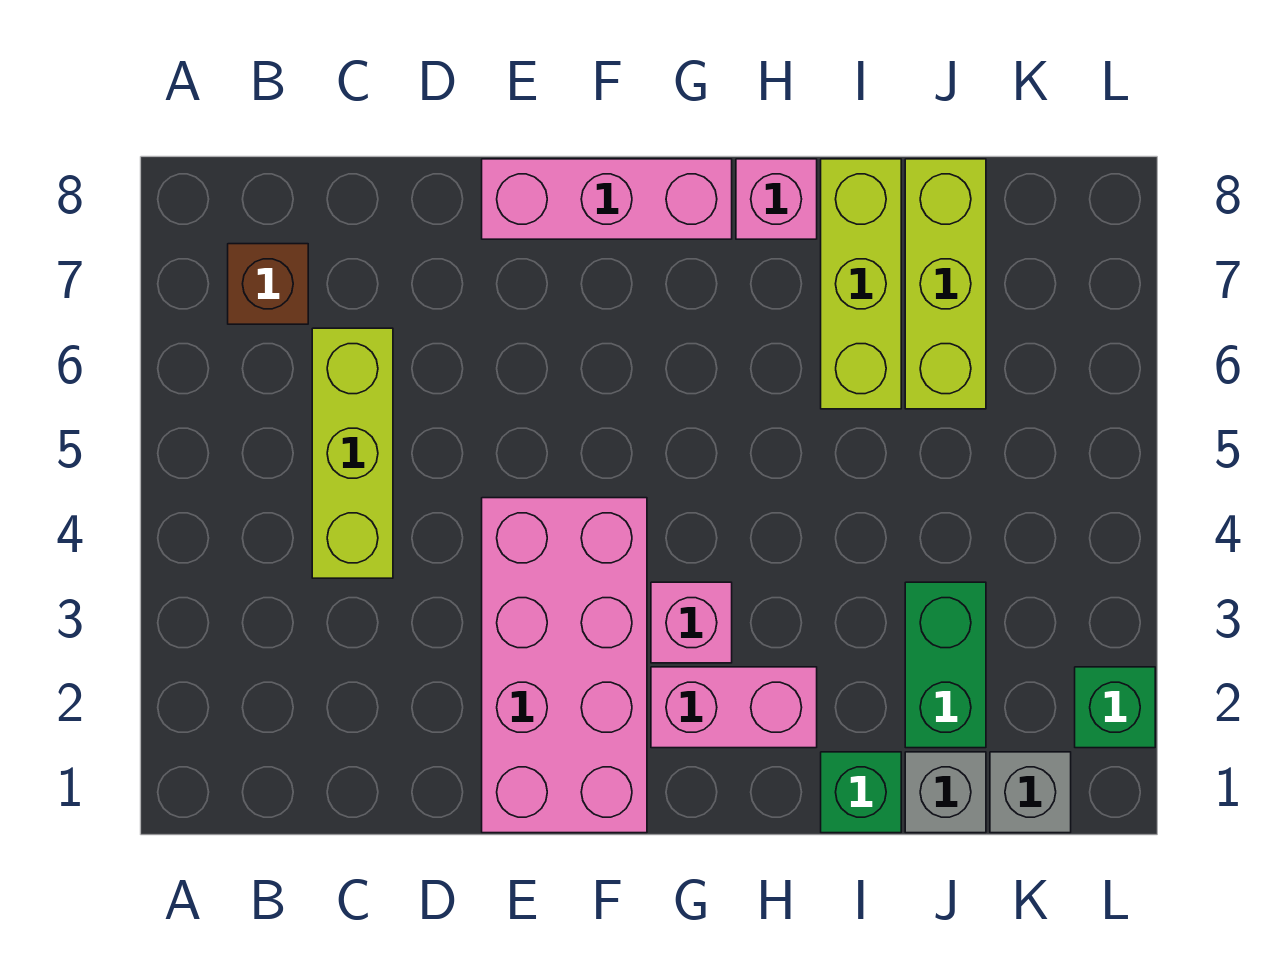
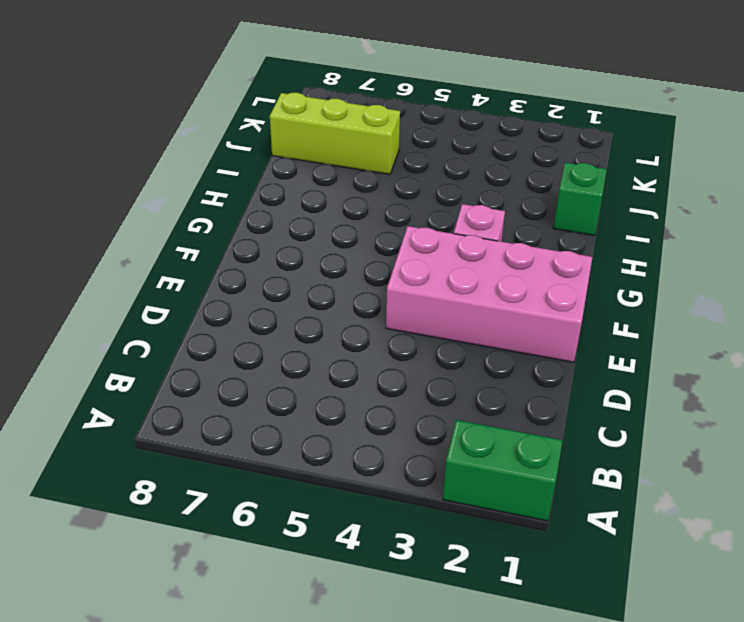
green 1x2 brick [443,420,563,521] -> green 1x2 brick moved to [905,582,986,748]
none -> brown 1x1 brick [228,244,308,324]
none -> lime 1x3 brick [312,328,393,578]
none -> pink 1x3 brick [482,159,732,239]

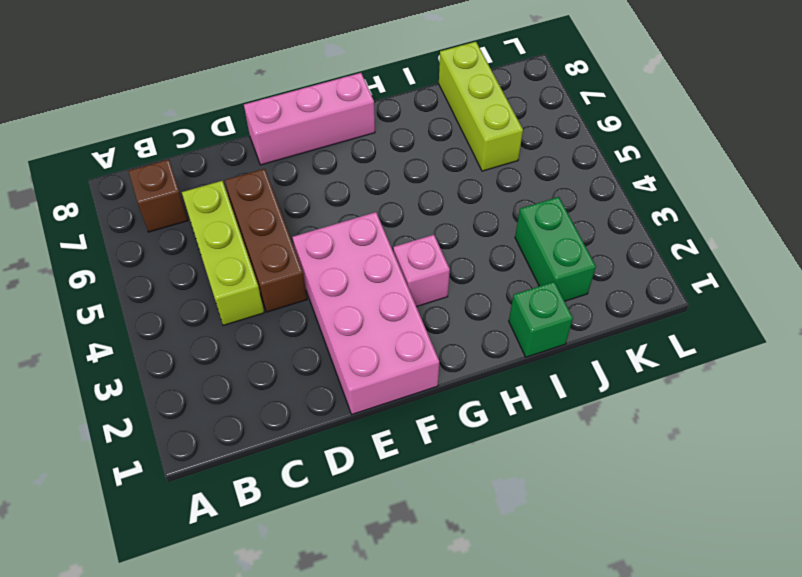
brown 1x3 brick [225,169,307,312] -> none
none -> pink 1x2 brick [651,667,817,748]
none -> pink 1x1 brick [736,159,817,239]
none -> lime 1x3 brick [821,159,901,409]

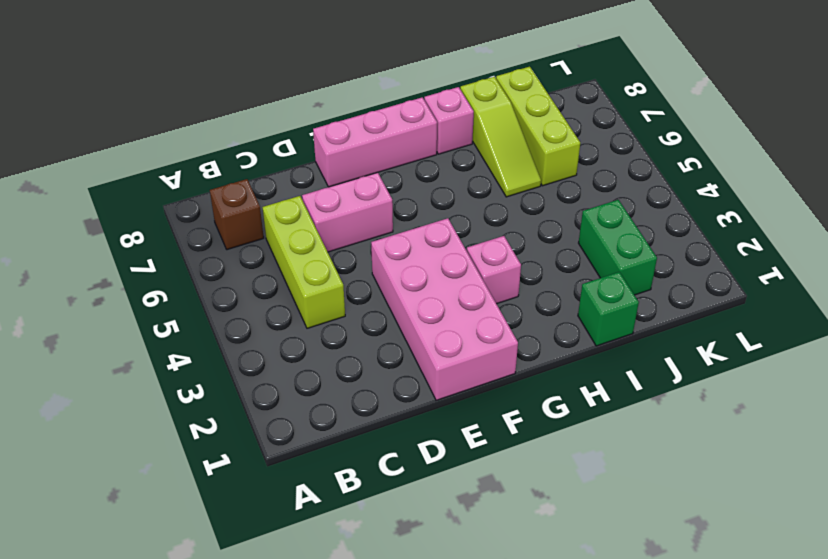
pink 1x2 brick [302,173,393,252] -> pink 1x2 brick moved to [651,667,817,748]
lime 1x3 slope [460,77,541,197] -> lime 1x3 brick [821,159,901,409]
none -> grey 1x1 brick [905,752,986,833]
none -> grey 1x1 brick [990,752,1071,833]
none -> green 1x1 brick [1075,667,1155,748]

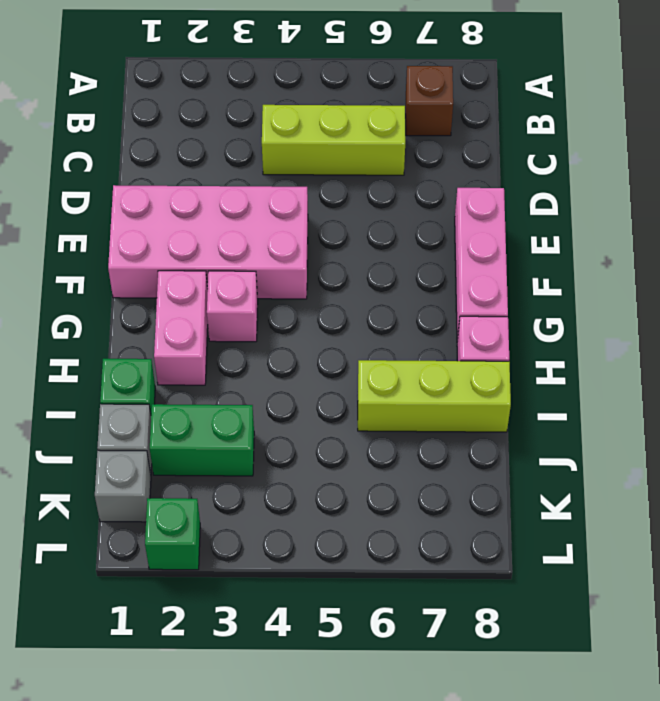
none -> lime 1x3 brick [905,159,986,409]

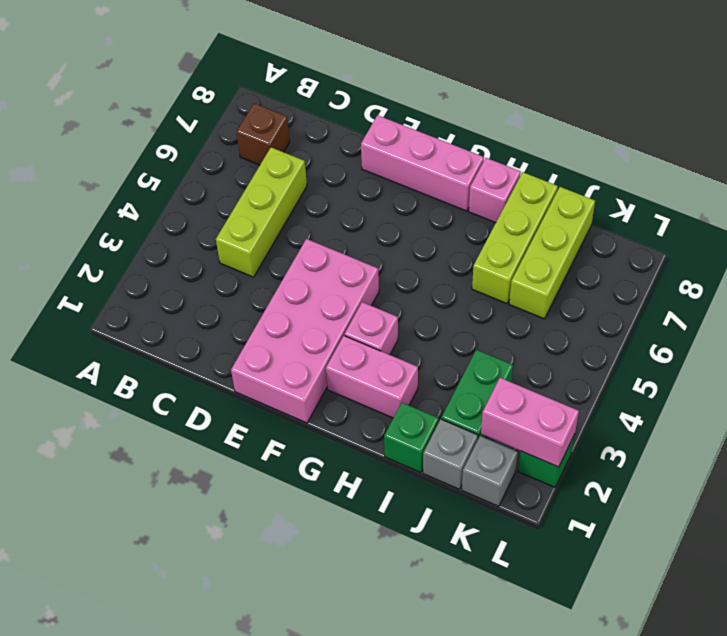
pink 1x2 brick [481,378,579,467] -> none

